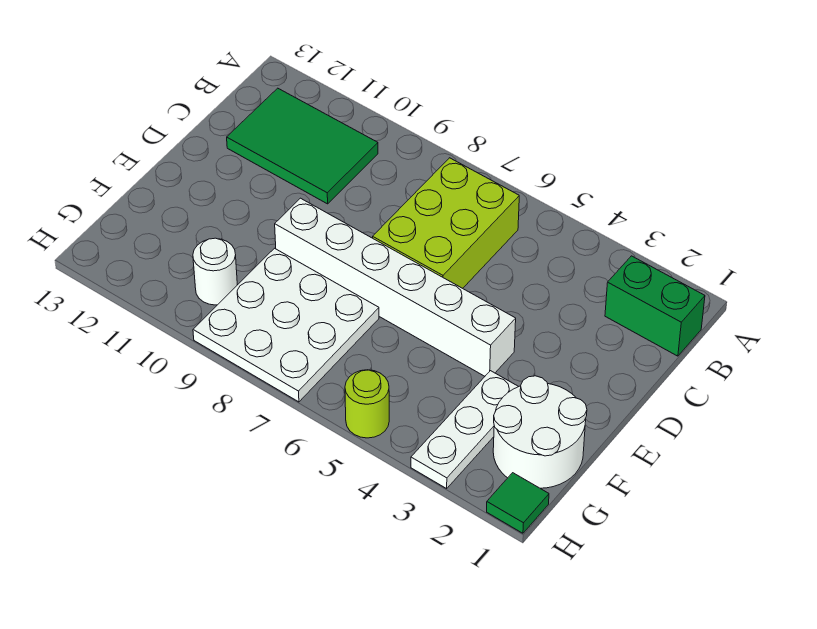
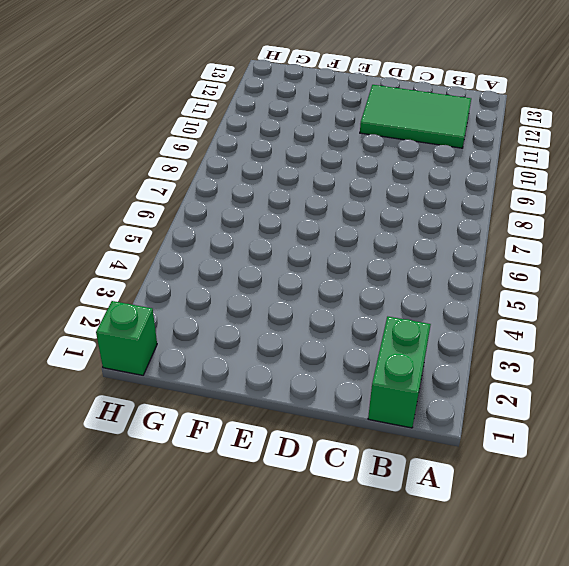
green 2x3 tile [360,85,471,148] -> green 2x3 tile turned to [227,88,378,204]
green 1x1 brick [96,301,157,375] -> green 1x1 tile [487,473,549,533]
none -> lime 2x3 brick [373,158,519,288]
none -> white 1x6 brick [275,198,516,376]

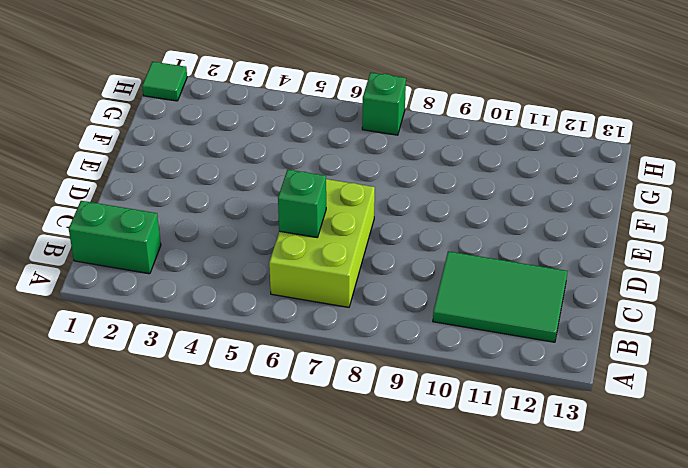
green 1x1 brick [278,170,326,237] -> none
green 1x1 brick [362,73,406,135] -> white 3x3 plate [193,248,379,402]
none -> white 1x6 brick [275,198,516,376]
none -> white 2x2 round brick [493,376,587,488]

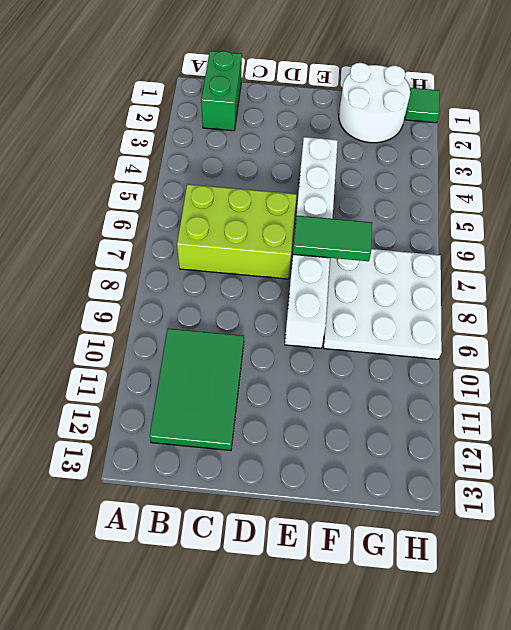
green 1x2 tile [293,216,372,261] -> none
none -> white 1x3 plate [411,371,518,488]
none -> white 1x1 round brick [193,238,237,305]

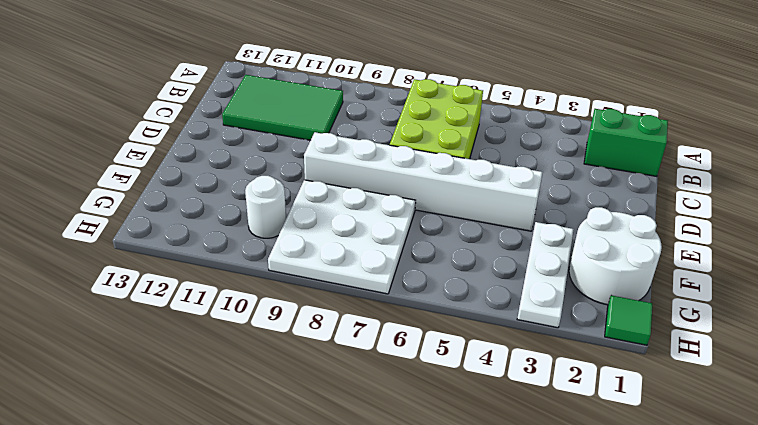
none -> lime 1x1 round brick [345,370,389,438]

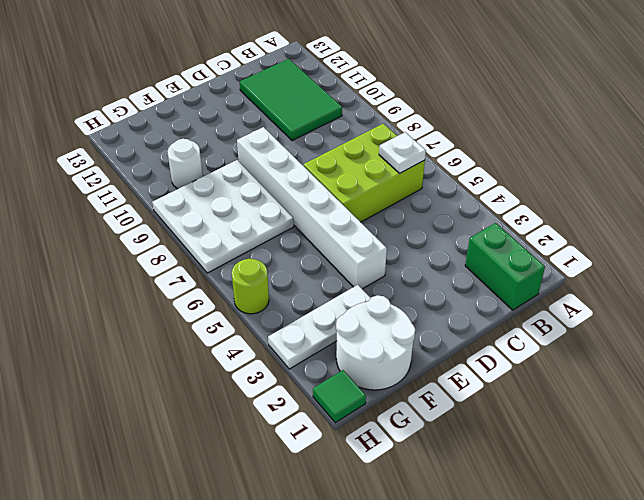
white 1x1 plate [379,132,426,173] -> none

